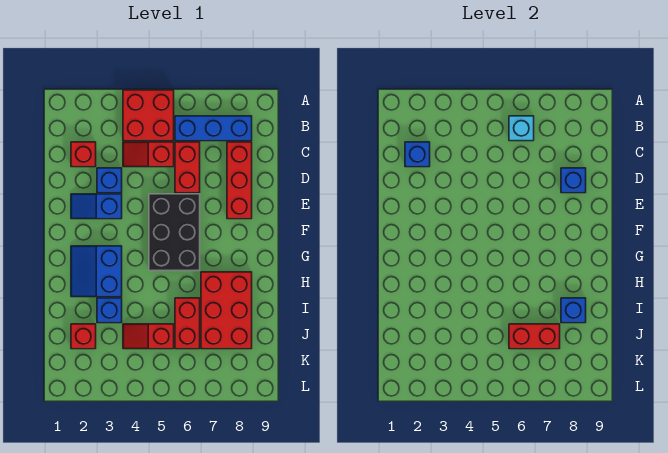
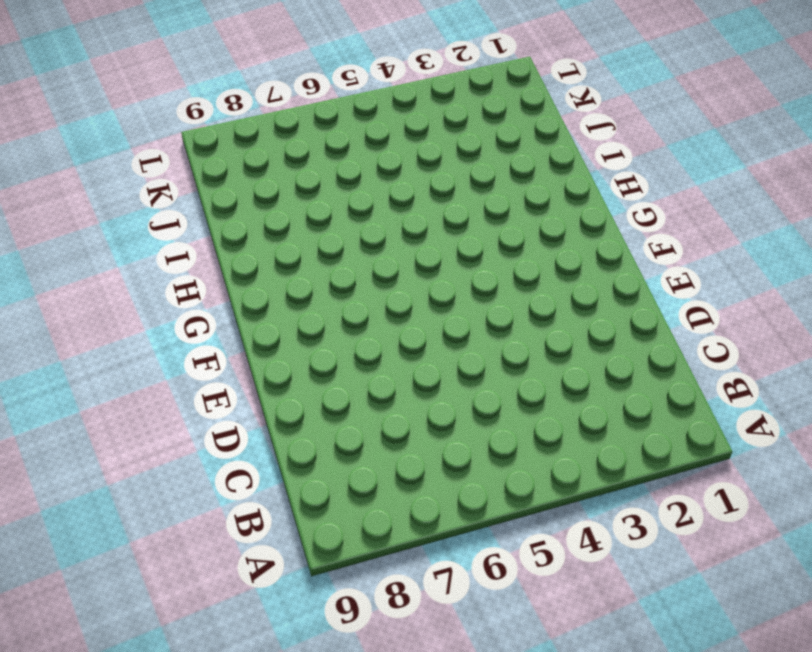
none -> red 2x2 brick [123,90,174,141]
none -> blue 1x3 brick [175,116,252,141]
none -> red 1x1 brick [71,142,96,167]

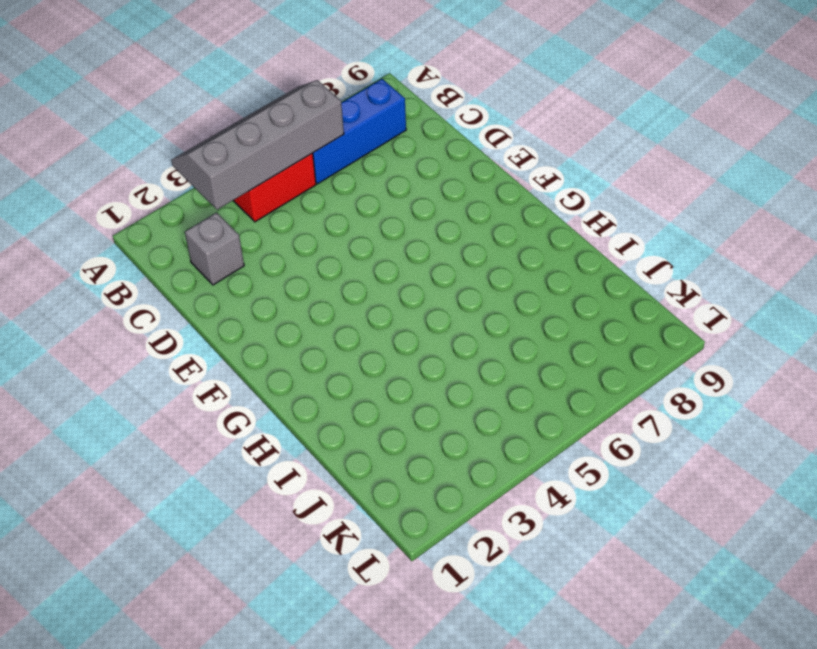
grey 2x4 slope [171,80,344,210] -> cyan 1x1 brick [509,116,534,141]
grey 1x1 brick [185,212,244,285] -> red 1x1 brick [71,142,96,167]
none -> red 1x2 slope [123,142,174,167]
none -> red 1x2 brick [175,142,200,193]
none -> red 1x3 brick [227,142,252,219]

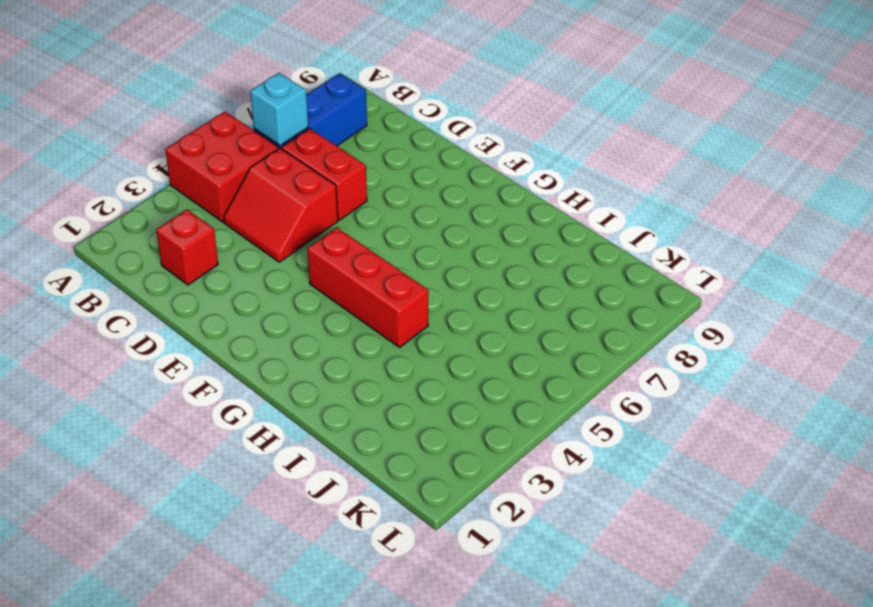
red 2x2 slope [224,148,338,262] -> red 1x2 slope [123,142,174,167]
red 1x3 brick [307,227,428,348] -> red 1x3 brick moved to [227,142,252,219]
none -> blue 1x1 brick [97,168,122,193]
none -> blue 1x2 slope [71,194,122,219]
none -> black 2x3 brick [149,194,200,271]

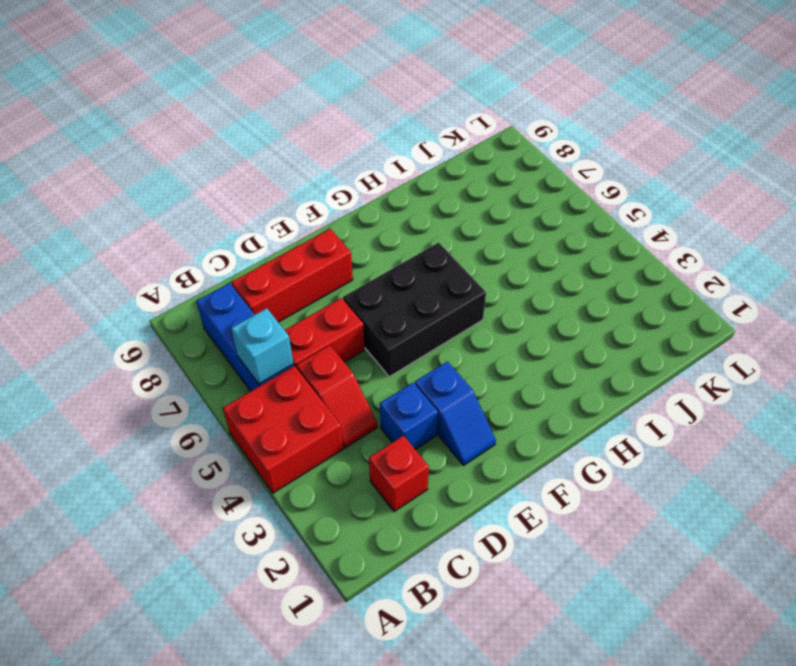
none -> blue 2x2 slope [71,246,122,297]
none -> red 2x3 brick [201,272,252,349]
none -> blue 1x1 brick [97,298,122,323]

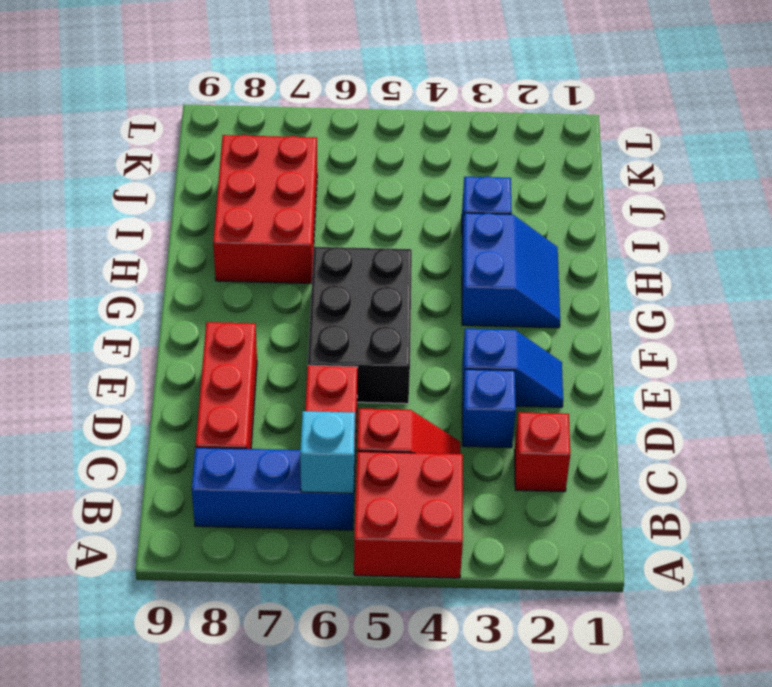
none -> red 1x2 brick [175,298,200,349]
none -> red 1x1 brick [71,324,96,349]
none -> red 1x2 slope [123,324,174,349]

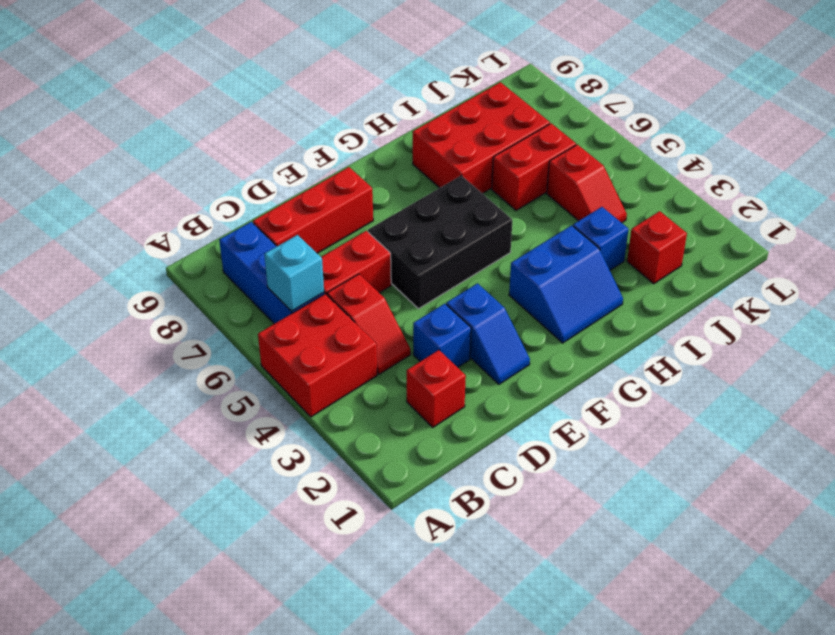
none -> blue 1x1 brick [405,142,430,167]
none -> blue 1x1 brick [561,168,586,193]
none -> blue 1x1 brick [561,298,586,323]

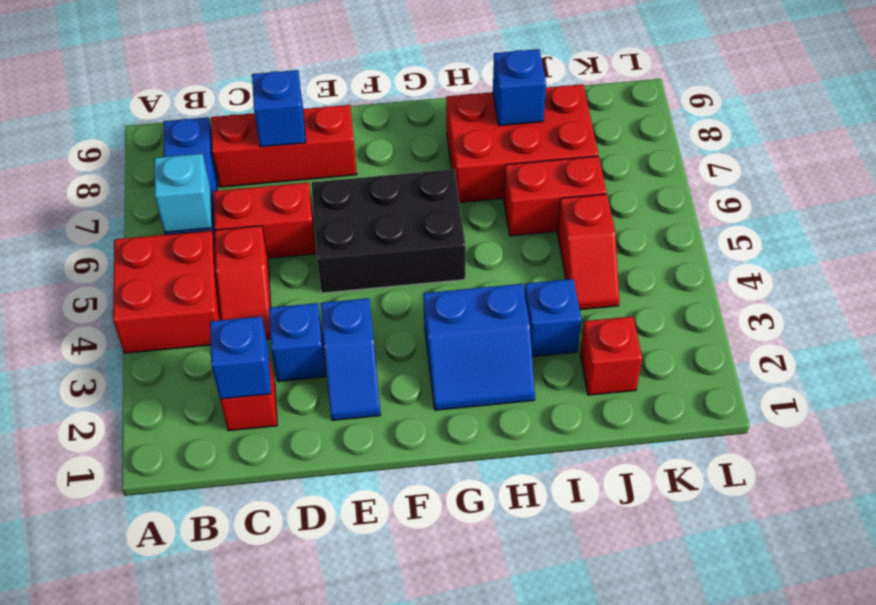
none -> red 1x2 brick [509,324,560,349]

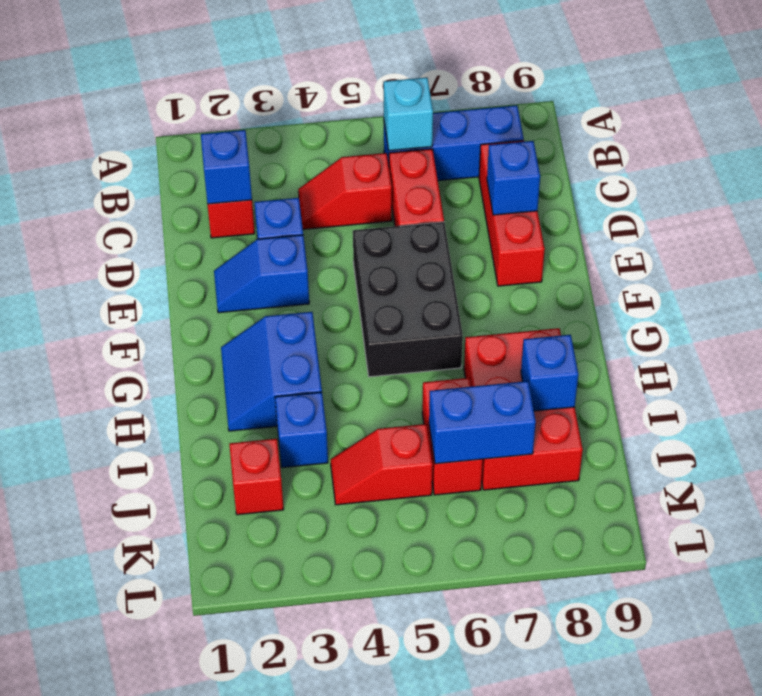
blue 1x2 brick [429,381,536,464] -> red 1x2 brick [509,324,560,349]
none -> red 2x2 brick [123,90,174,141]

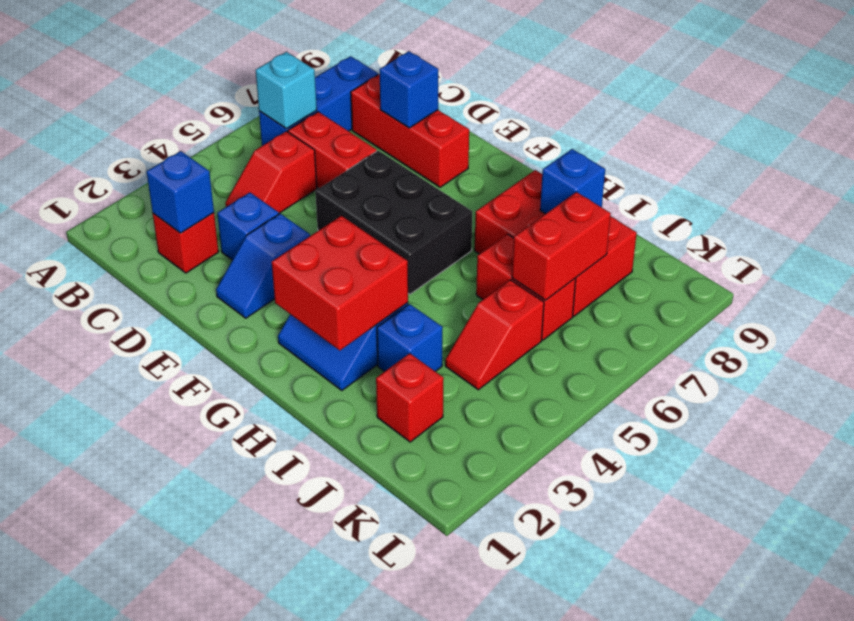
red 2x2 brick [272,216,408,350] -> red 2x2 brick moved to [123,90,174,141]

